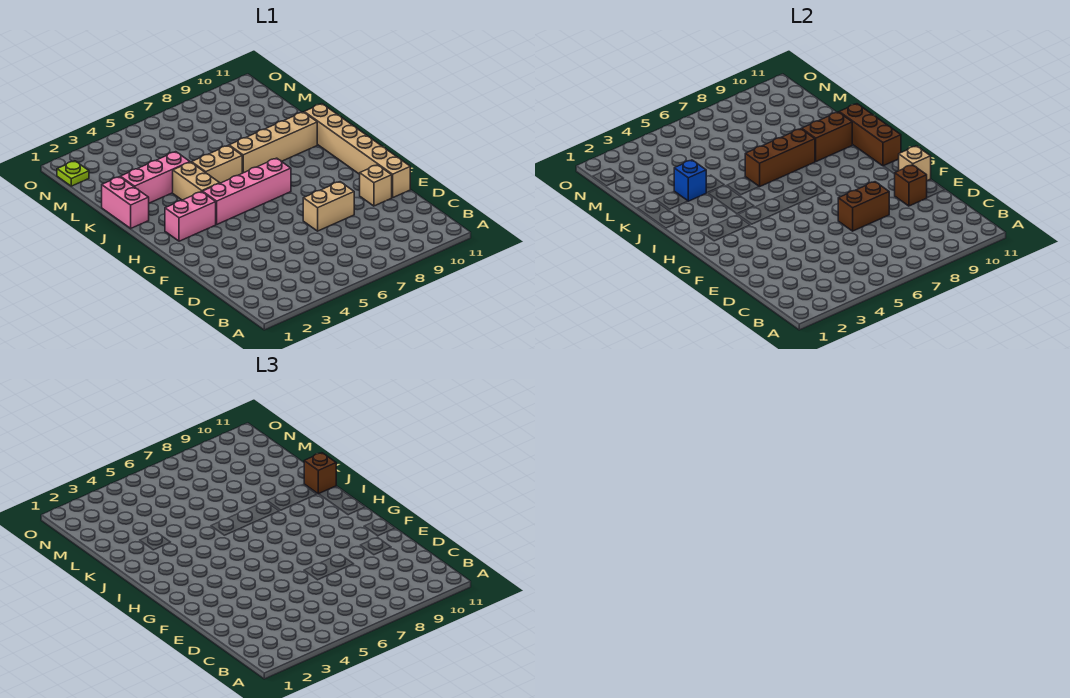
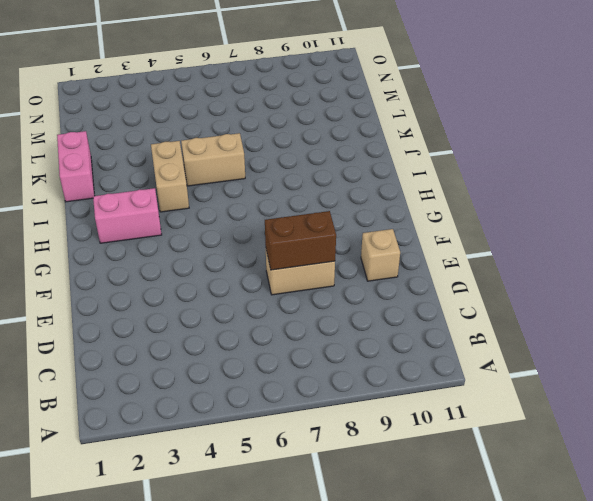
none -> tan 1x6 brick [304,104,410,198]
none -> pink 1x4 brick [203,158,291,224]
none -> tan 1x4 brick [229,112,317,173]

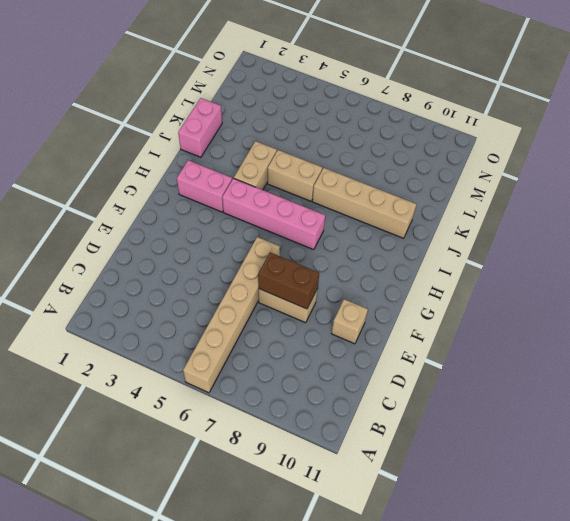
tan 1x6 brick [183,237,280,393] -> tan 1x6 brick moved to [304,104,410,198]
none -> pink 1x3 brick [120,152,190,203]
none -> lime 1x1 plate [57,161,89,186]
none -> brown 1x1 brick [895,165,927,206]

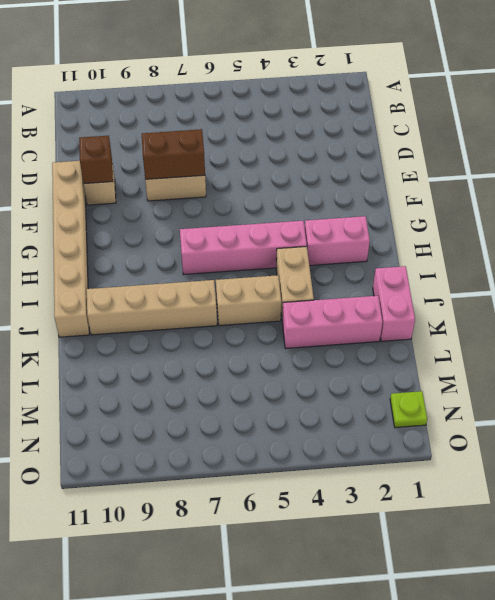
none -> tan 1x1 brick [899,146,931,181]
none -> brown 1x3 brick [839,104,901,166]
none -> brown 1x3 brick [745,129,815,187]

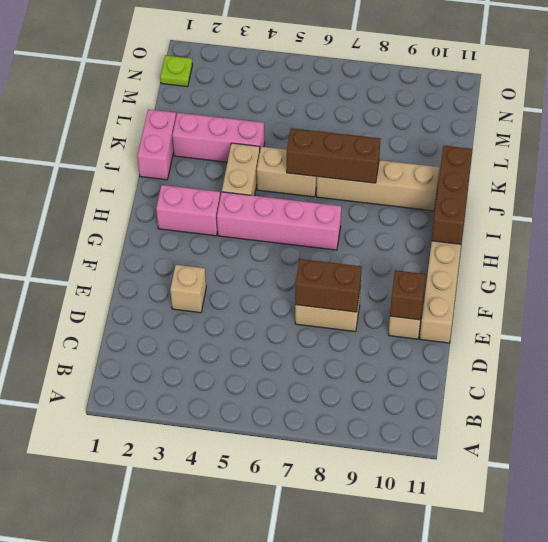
tan 1x1 brick [170,265,206,313] -> tan 1x1 brick moved to [899,146,931,181]
none -> brown 1x2 brick [802,112,852,161]
none -> blue 1x1 brick [674,160,706,201]
none -> brown 1x1 brick [304,453,336,494]

